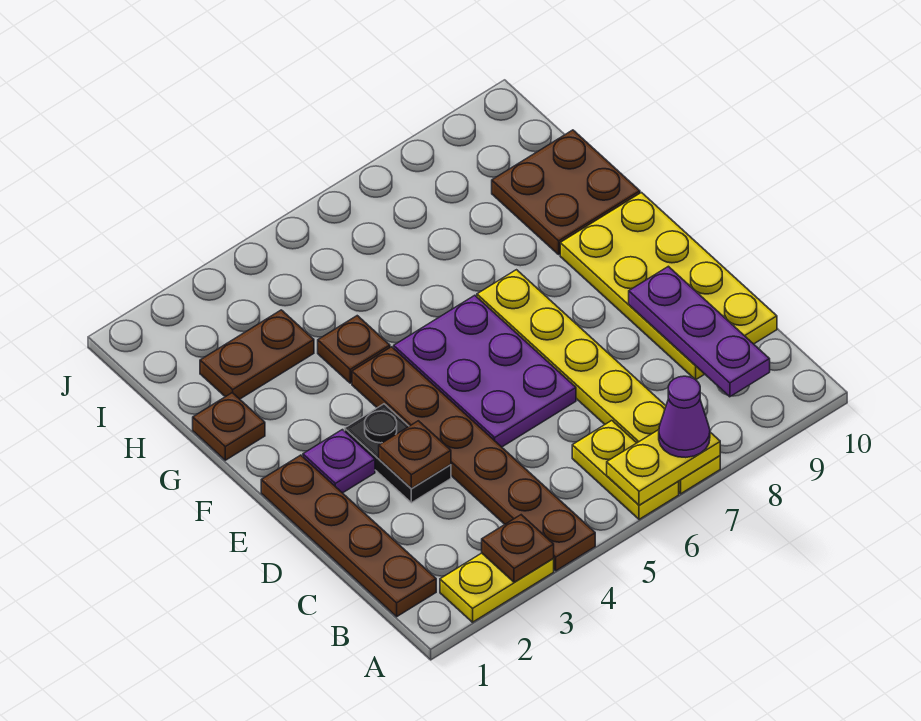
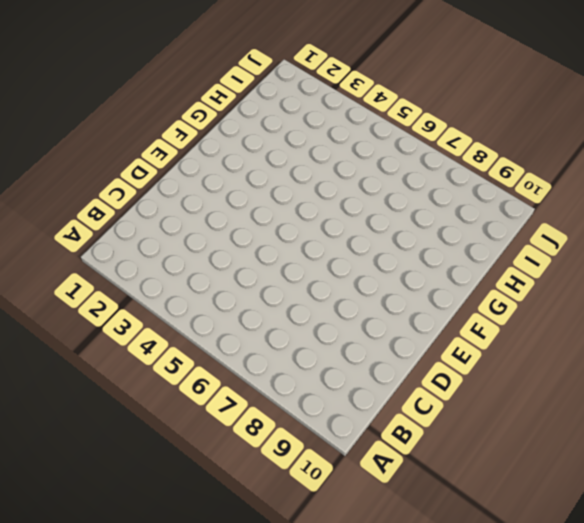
none -> yellow 1x2 plate [440,553,554,622]
none -> brown 1x6 plate [352,347,595,571]
none -> yellow 1x2 plate [572,421,679,519]

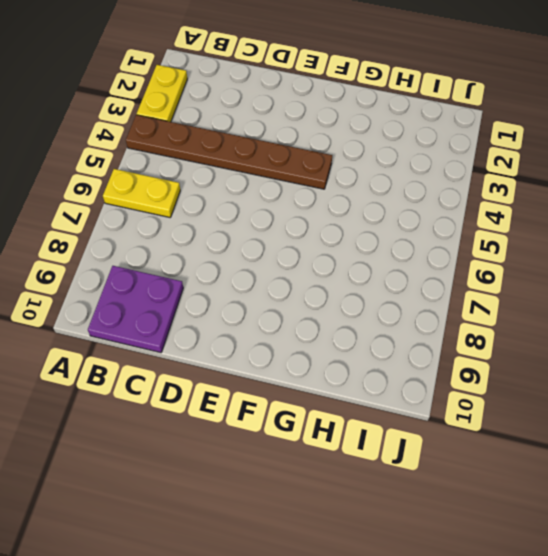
purple 2x2 plate [88,266,183,353] -> yellow 2x4 plate [560,193,777,380]
none -> yellow 1x6 plate [477,270,720,494]
none -> brown 1x4 plate [261,455,436,617]
none -> black 1x2 plate [345,404,451,503]

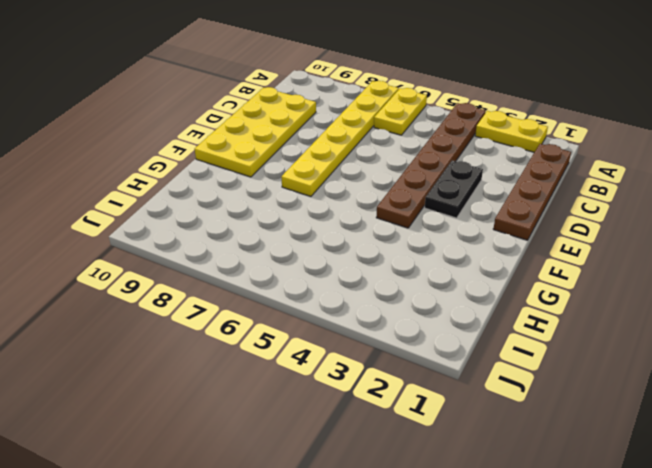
none -> purple 2x3 plate [394,295,576,447]
none -> purple 1x1 plate [303,430,375,493]
none -> brown 1x1 plate [193,393,265,460]

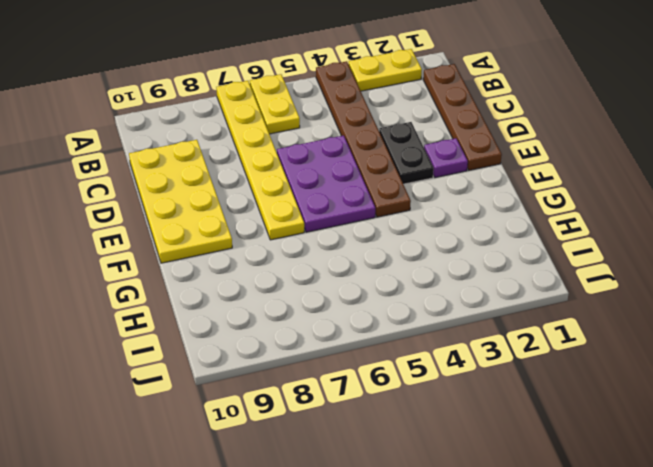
none -> brown 1x1 plate [193,393,265,460]
none -> brown 1x1 plate [318,316,390,383]
none -> brown 2x2 plate [492,130,640,254]

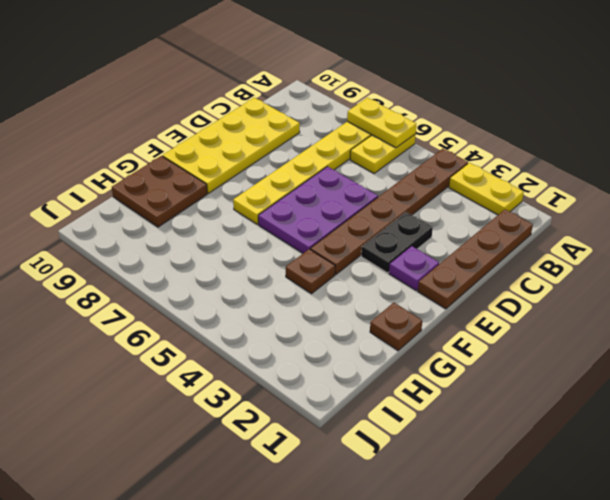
none -> brown 1x2 plate [200,310,314,399]
none -> brown 1x1 plate [482,515,554,582]
none -> purple 1x3 plate [629,266,770,397]

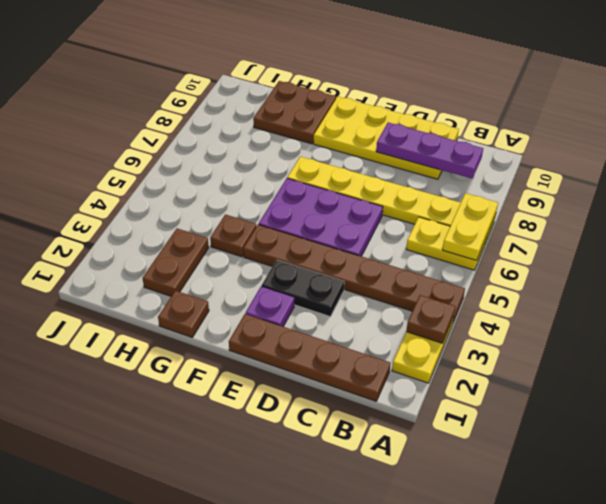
none -> brown 1x1 plate [379,421,451,488]
none -> purple 1x1 cone [659,376,710,458]

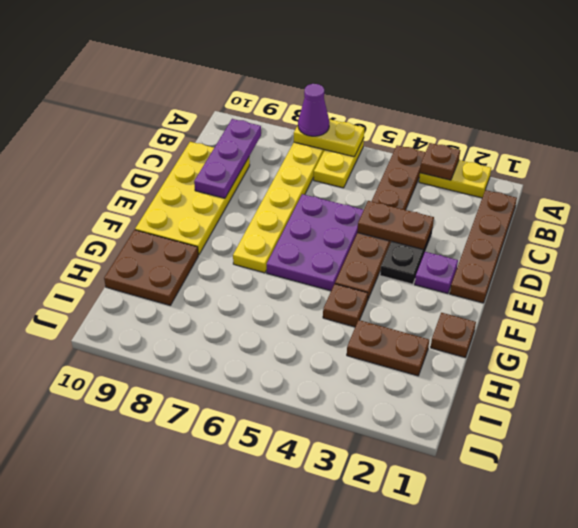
brown 1x2 plate [357,201,434,250] -> brown 1x1 plate [379,421,451,488]

